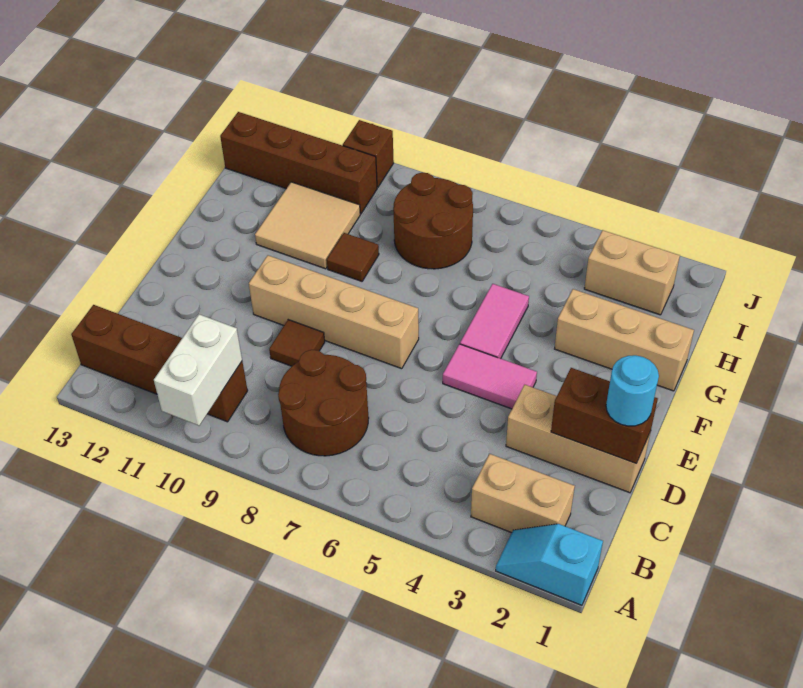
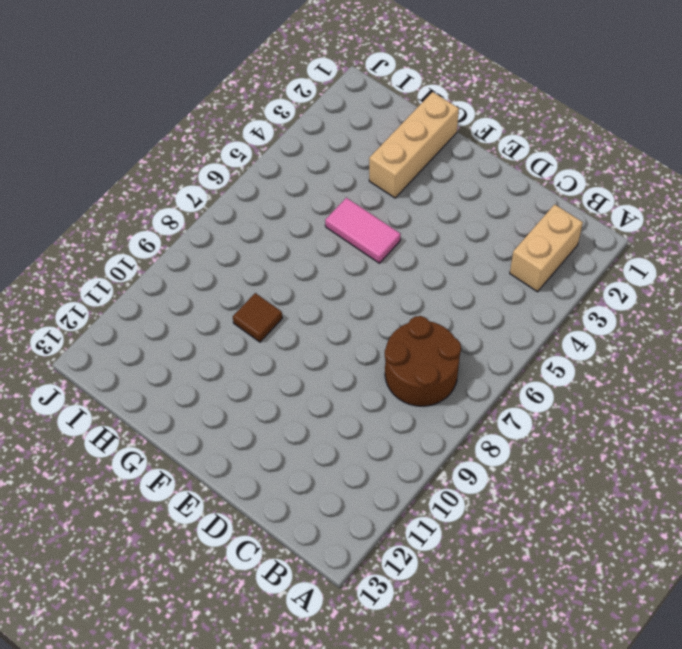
none -> cyan 1x2 slope [496,524,603,605]
none -> brown 1x4 brick [71,305,248,422]
none -> tan 1x3 brick [506,385,650,493]

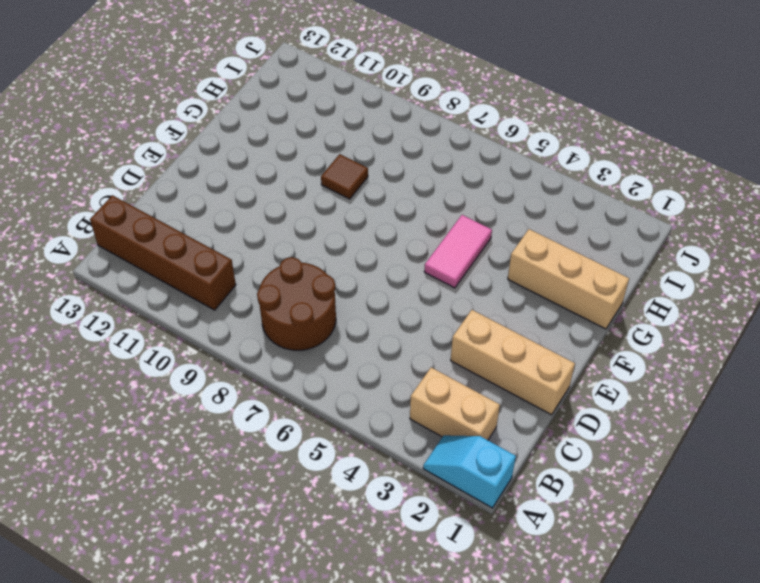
none -> brown 1x1 tile [269,320,325,366]
none -> pink 1x2 tile [443,344,537,409]
none -> tan 1x4 brick [249,255,419,369]

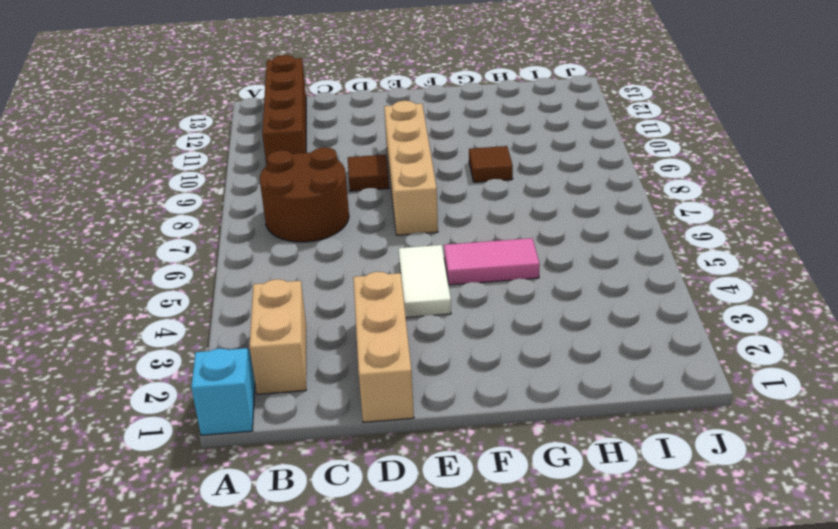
white 1x2 tile [399,245,451,318] -> pink 1x2 tile [443,344,537,409]
none -> tan 1x3 brick [555,289,694,391]
none -> tan 2x2 tile [255,182,360,269]
none -> brown 2x2 round brick [393,173,473,269]

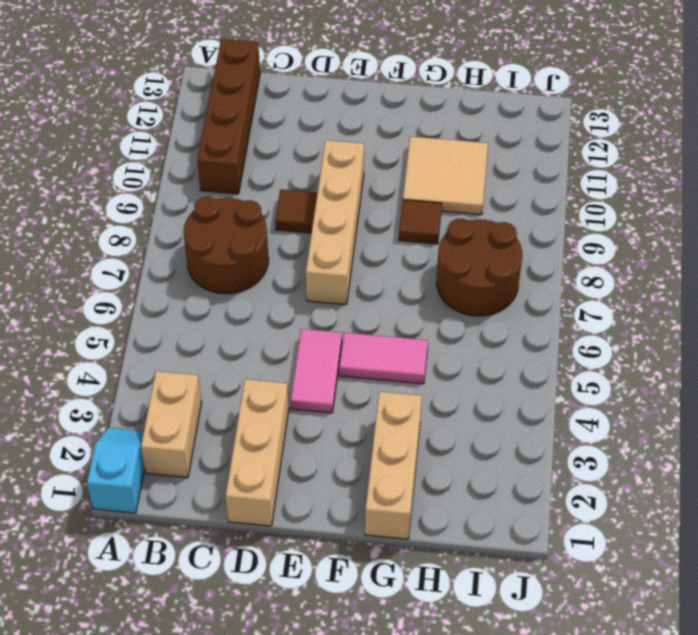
none -> tan 1x2 brick [584,230,680,315]
none -> brown 1x4 brick [220,112,377,214]
none -> brown 1x1 brick [343,120,394,187]

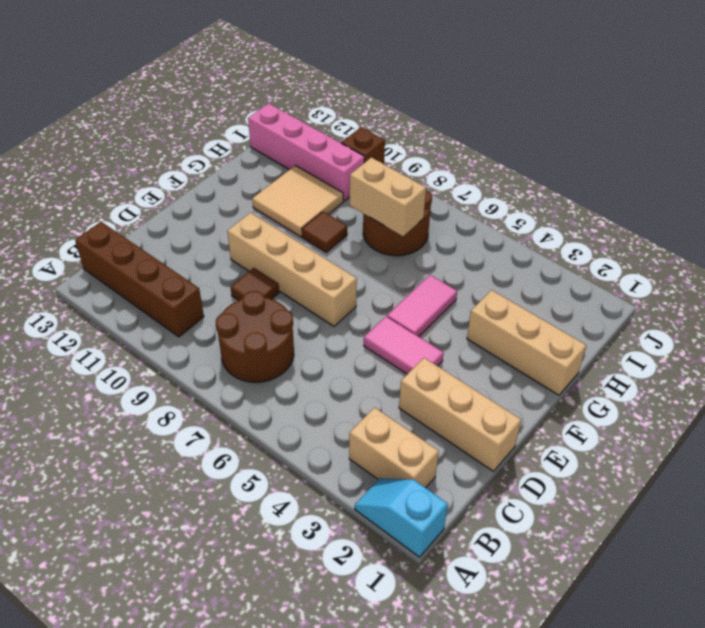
tan 1x2 brick [350,158,426,236] -> tan 1x2 brick moved to [584,230,680,315]
pink 1x4 brick [248,103,364,201] -> brown 1x4 brick [220,112,377,214]
none -> white 1x2 brick [154,314,242,426]
none -> brown 1x2 brick [551,368,658,463]
none -> cyan 1x1 round brick [606,355,659,426]

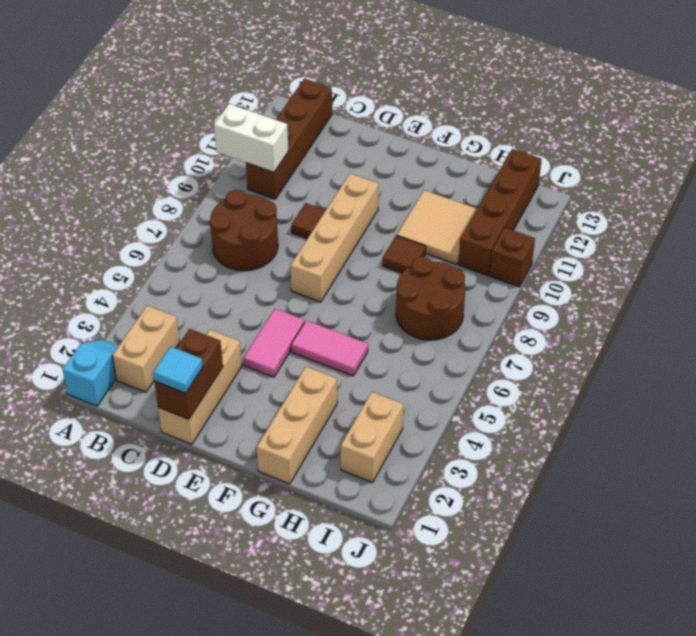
cyan 1x1 tile [153,346,203,393] -> cyan 1x1 round brick [606,355,659,426]

